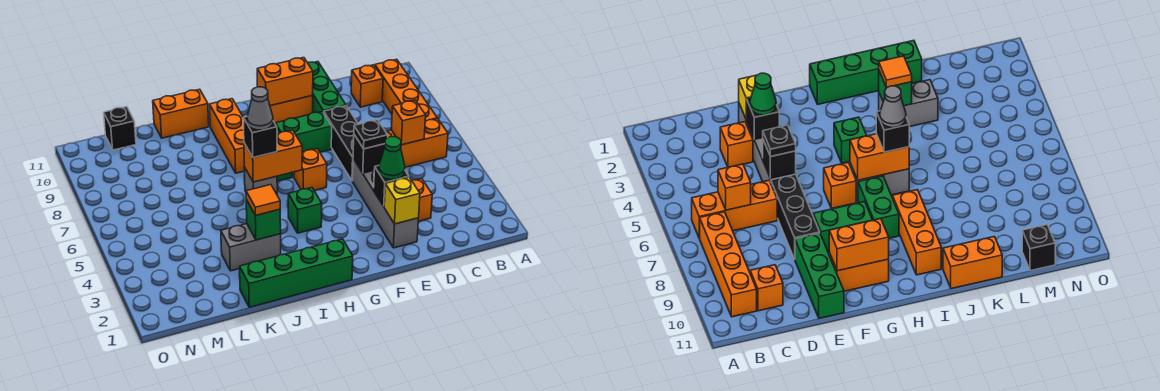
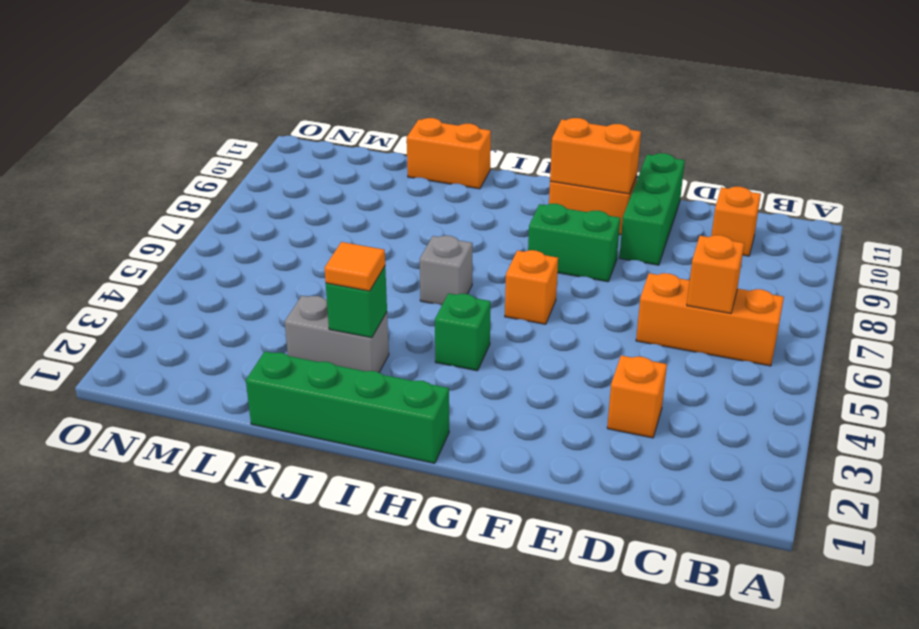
none -> orange 1x4 brick [375,59,437,122]
none -> grey 1x4 brick [352,159,418,248]
none -> black 1x3 brick [324,106,358,180]
none -> green 1x2 brick [858,176,899,238]

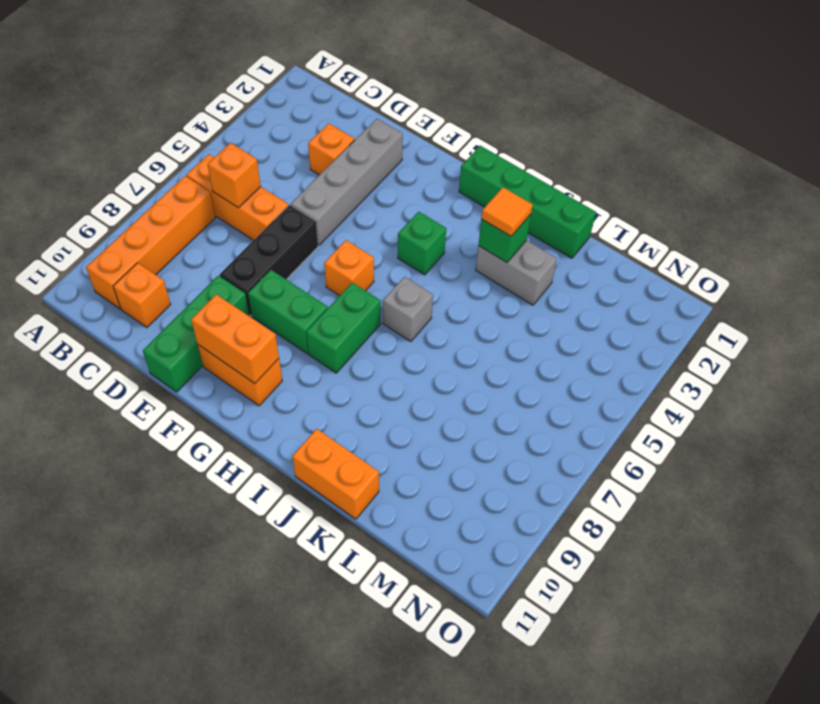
none -> orange 1x3 brick [209,99,245,173]
none -> black 1x1 brick [104,107,136,150]
none -> yellow 1x1 brick [384,177,420,224]
none -> black 1x1 brick [374,165,409,206]

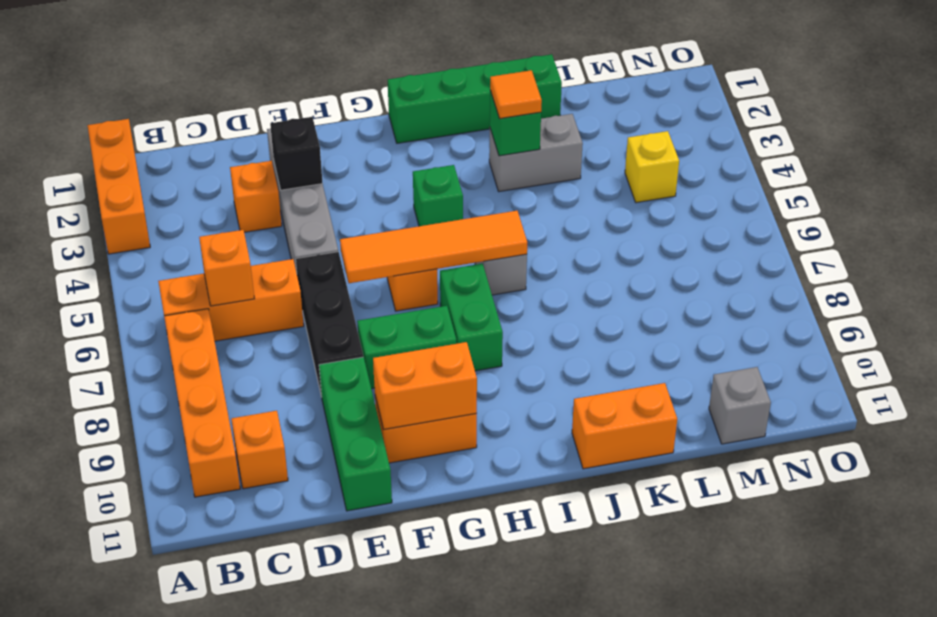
orange 1x3 brick [87,119,150,254] -> orange 1x3 brick moved to [209,99,245,173]
orange 1x4 tile [340,211,527,283] -> orange 1x2 brick [244,130,302,182]
yellow 1x1 brick [625,131,679,203] -> yellow 1x1 brick moved to [384,177,420,224]
grey 1x1 brick [709,367,771,444] -> black 1x1 brick [104,107,136,150]
none -> black 1x1 brick [353,135,385,173]
none -> green 1x1 cone [379,137,405,180]
none -> black 1x1 plate [354,120,388,149]
none -> black 1x1 brick [243,117,277,158]

